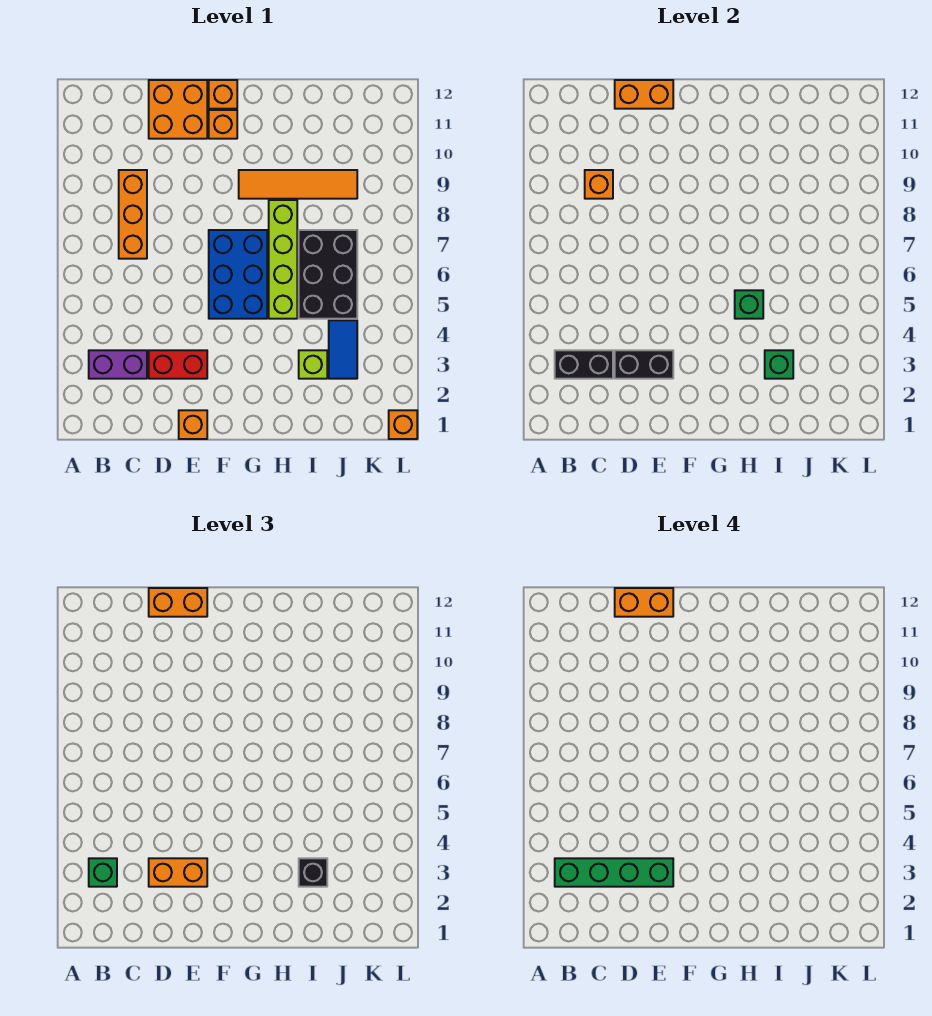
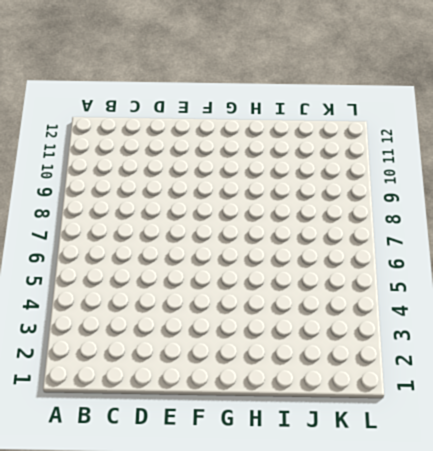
none -> purple 1x2 brick [89,350,147,379]
none -> orange 1x3 brick [119,170,147,259]
none -> red 1x2 brick [149,350,207,379]

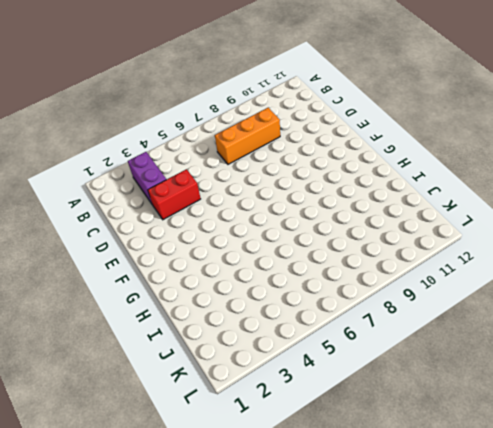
red 1x2 brick [148,169,201,220] -> red 1x2 brick turned to [149,350,207,379]
none -> orange 2x2 brick [149,80,207,139]
none -> orange 1x1 brick [179,410,207,439]
none -> blue 2x3 brick [209,230,267,319]

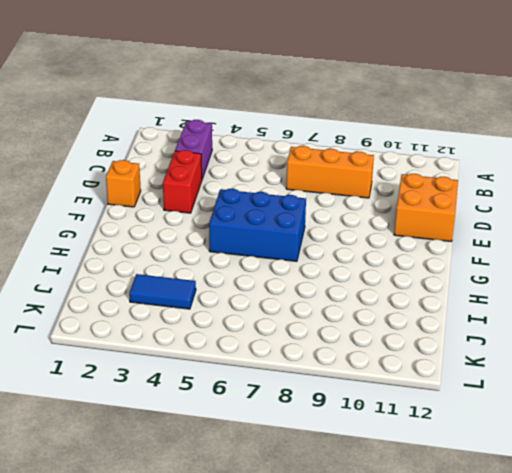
none -> orange 1x1 brick [209,110,237,139]
none -> orange 1x1 brick [209,80,237,109]
none -> orange 1x4 tile [239,170,357,199]

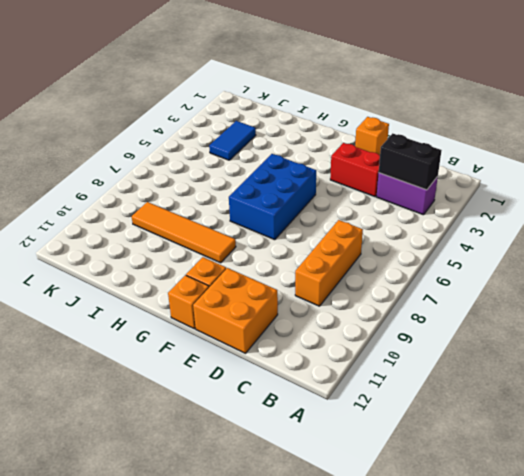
none -> lime 1x4 brick [269,200,297,319]
none -> lime 1x1 brick [299,350,327,379]
none -> black 2x3 brick [299,230,357,319]

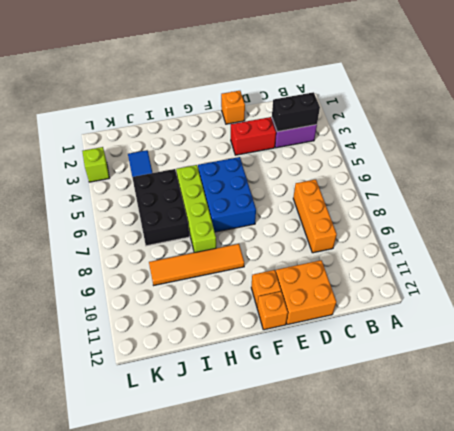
lime 1x1 brick [82,147,109,182] -> lime 1x1 brick moved to [299,350,327,379]
none -> orange 1x1 brick [389,410,417,439]
none -> orange 1x1 brick [585,170,613,199]
none -> black 1x2 brick [615,350,673,379]

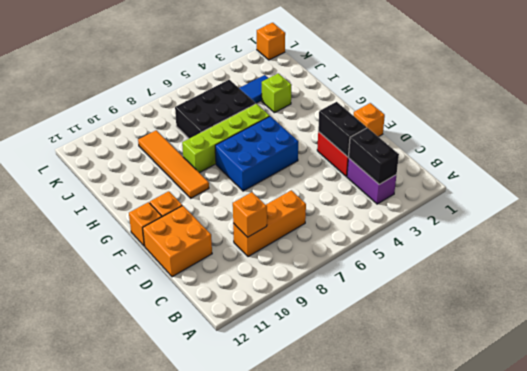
none -> orange 1x2 brick [615,80,673,109]
none -> green 1x1 brick [735,290,763,319]
none -> green 1x1 brick [765,350,793,379]

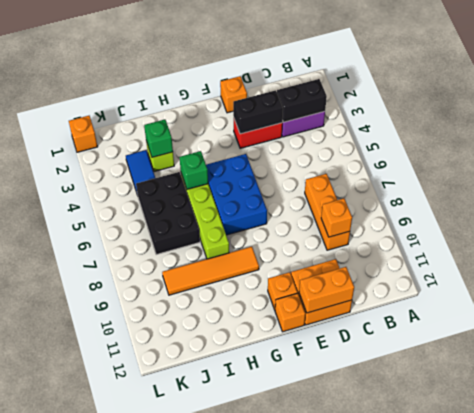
none -> green 1x1 brick [89,858,117,887]
none -> orange 1x2 brick [149,858,207,887]
none -> orange 1x2 brick [149,588,207,617]

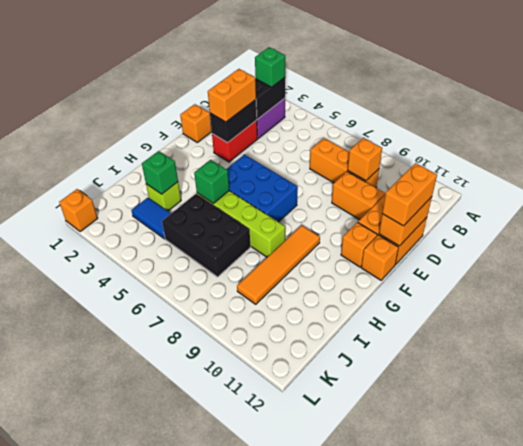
orange 1x2 brick [332,172,385,220] -> orange 1x2 brick turned to [615,588,673,617]
none -> black 1x1 brick [299,858,327,887]
none -> green 1x4 brick [555,858,673,887]

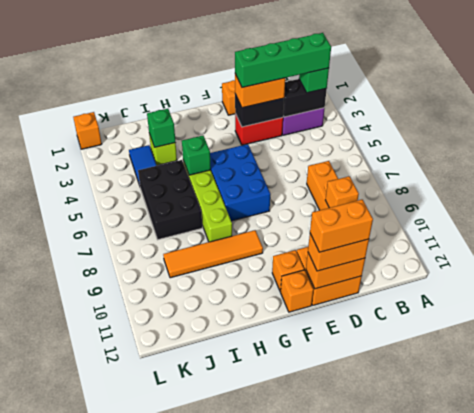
none -> black 1x1 brick [299,858,327,887]

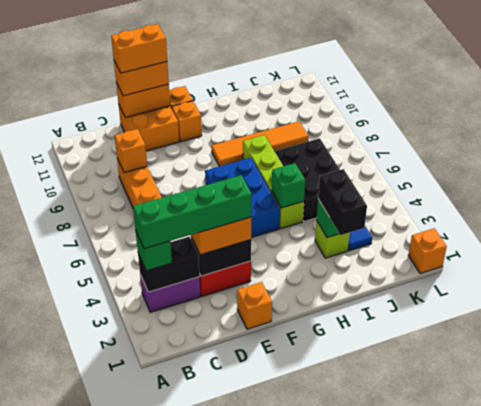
black 1x2 brick [318,169,367,235] -> black 1x1 brick [299,858,327,887]

